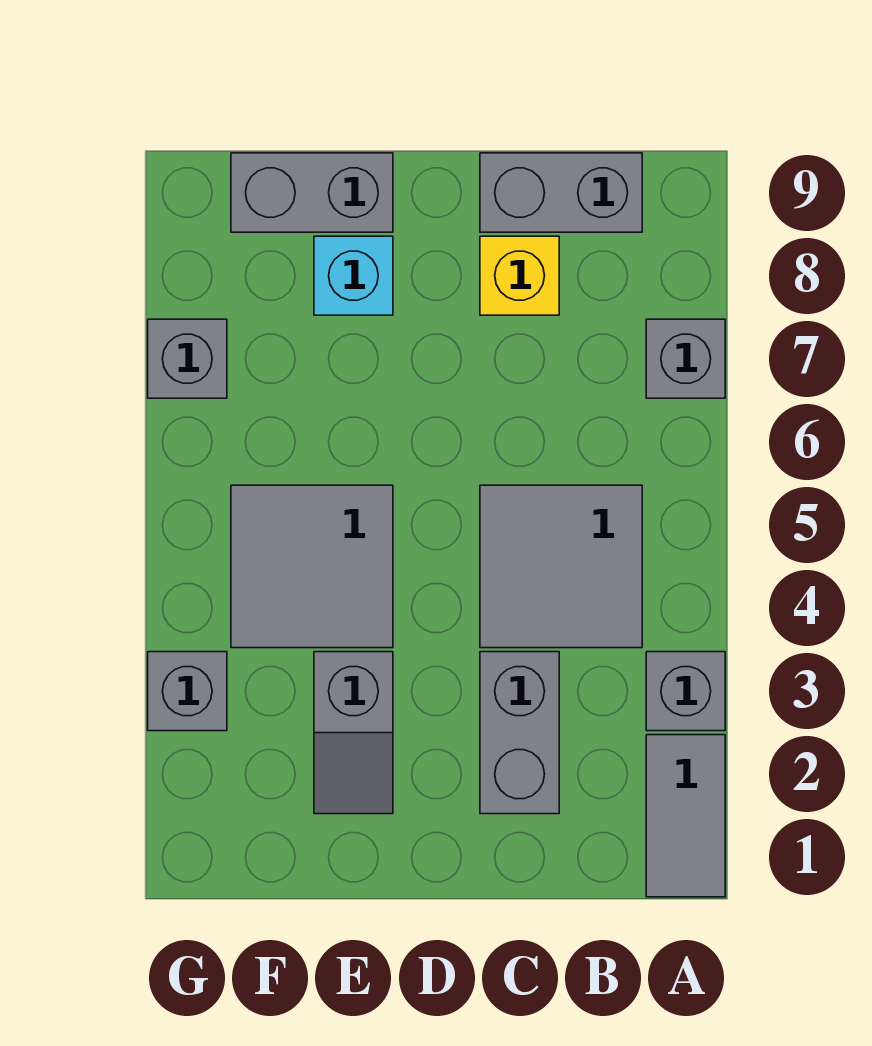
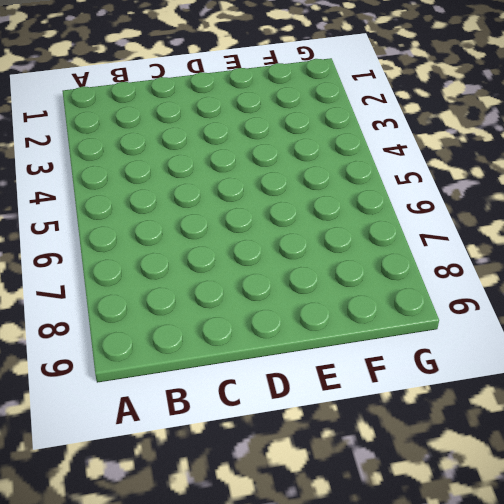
none -> grey 1x2 tile [646,735,725,897]
none -> grey 1x1 brick [646,652,725,731]
none -> grey 1x1 brick [646,319,725,398]

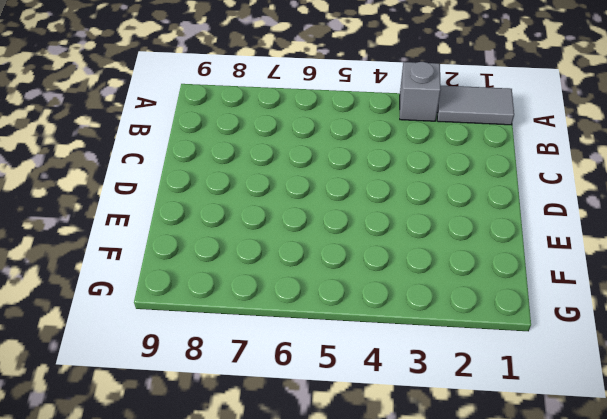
none -> grey 1x1 brick [646,319,725,398]
none -> grey 2x2 tile [480,485,642,648]
none -> grey 1x2 brick [480,153,642,232]

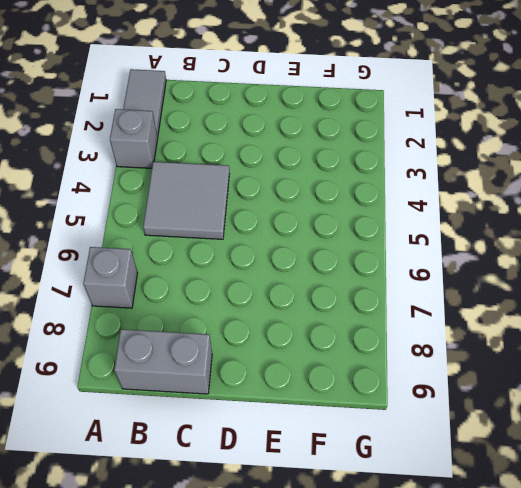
none -> grey 1x2 brick [480,652,559,814]
none -> yellow 1x1 brick [480,236,559,315]
none -> grey 1x2 slope [314,652,393,814]

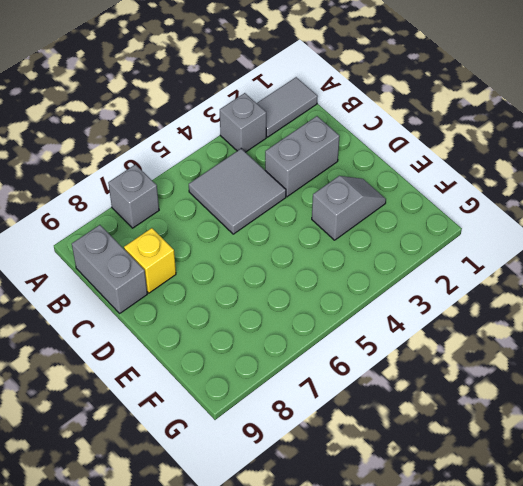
none -> grey 2x2 tile [231,485,393,648]
none -> cyan 1x1 brick [314,236,393,315]
none -> grey 1x2 brick [231,153,393,232]

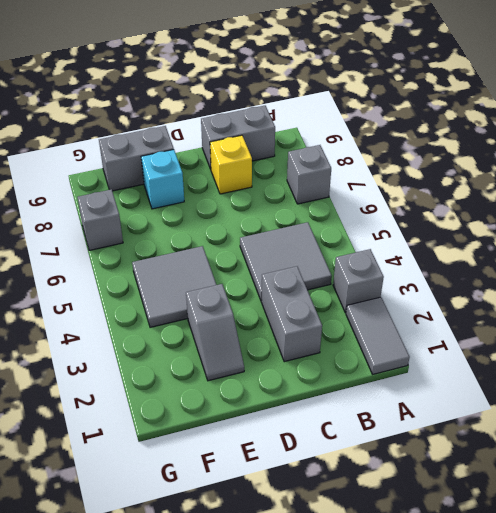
none -> grey 1x1 brick [148,652,227,731]

